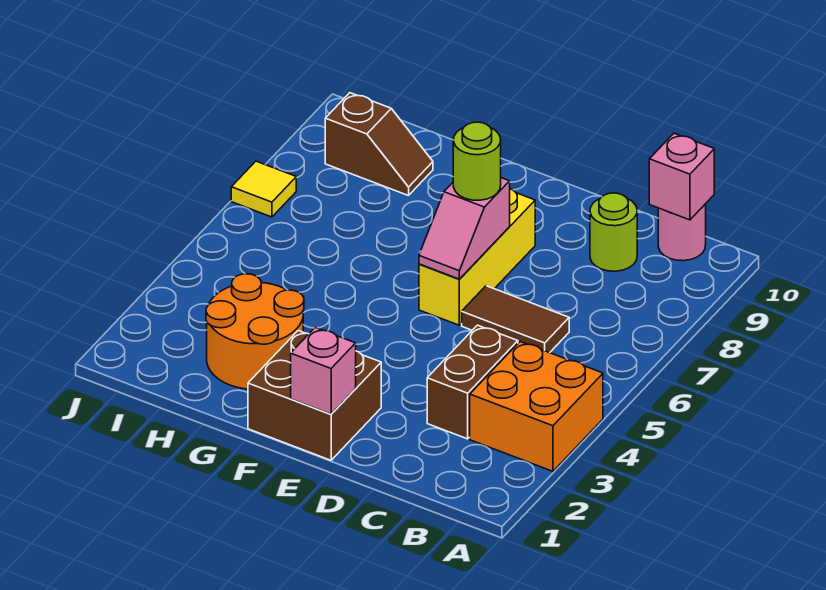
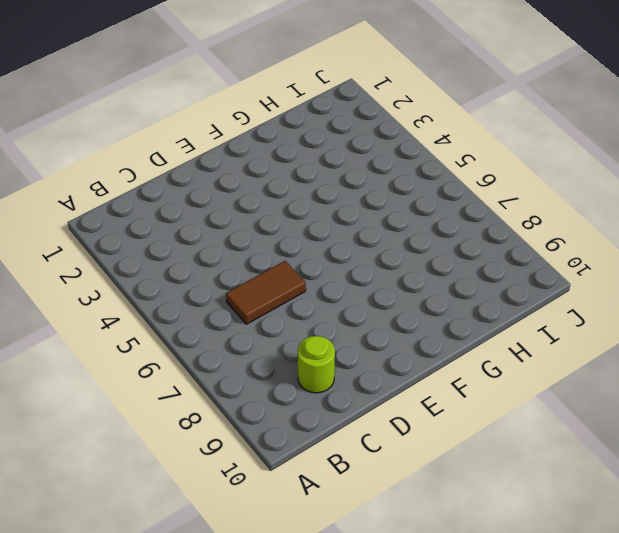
none -> orange 2x2 brick [470,342,603,471]
none -> pink 1x1 round brick [658,204,706,261]
none -> brown 1x2 brick [427,325,518,439]

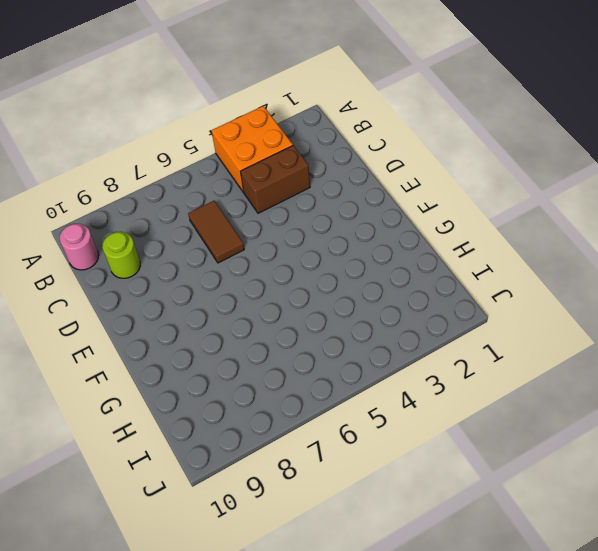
none -> brown 2x2 brick [248,331,381,460]
none -> yellow 1x3 brick [419,189,535,325]
none -> orange 2x2 round brick [206,274,304,389]

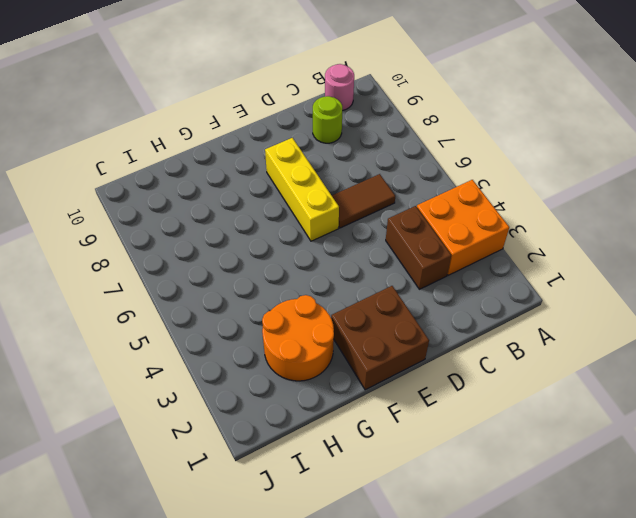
none -> brown 1x2 slope [325,93,433,196]
none -> yellow 1x1 tile [231,161,296,217]
none -> pink 1x1 brick [649,133,714,220]

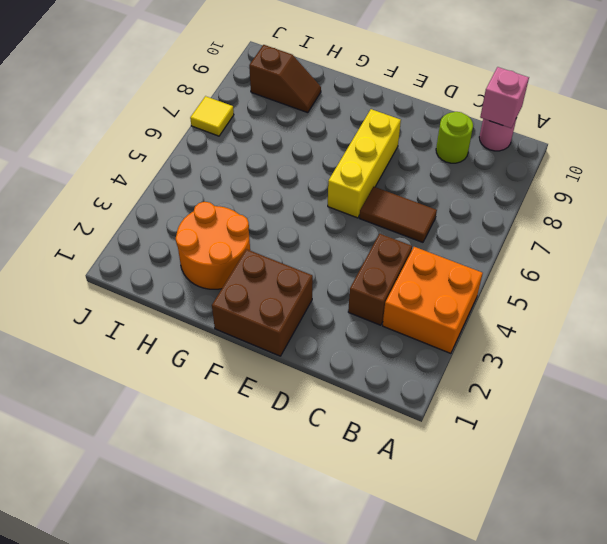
none -> pink 1x1 brick [291,328,356,414]
none -> pink 1x2 slope [419,178,510,279]
none -> lime 1x1 round brick [453,122,501,200]

